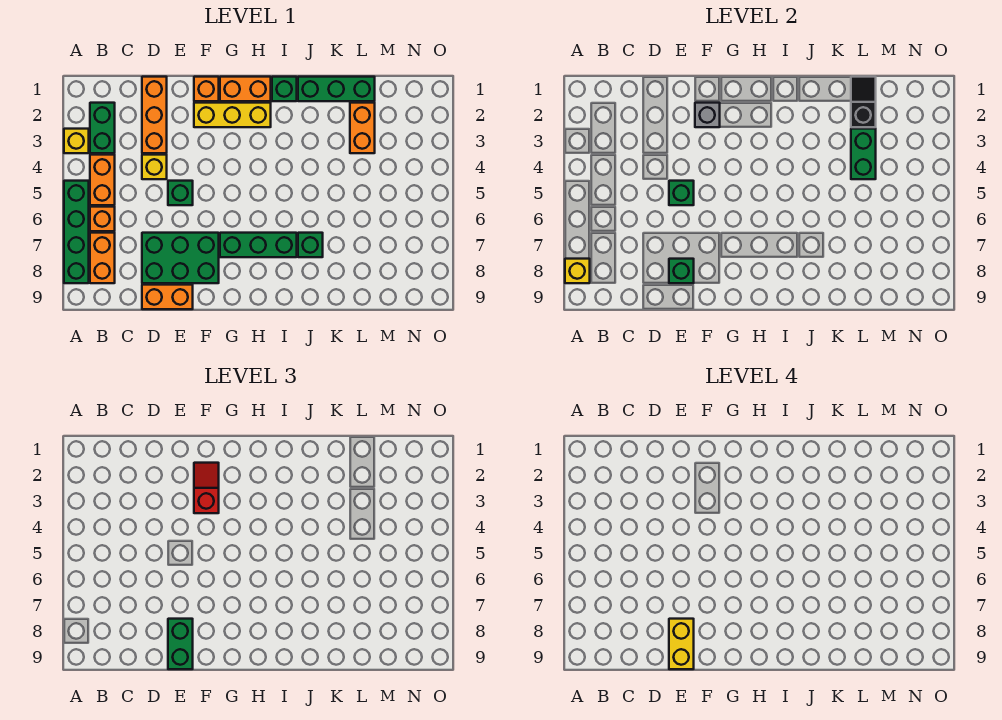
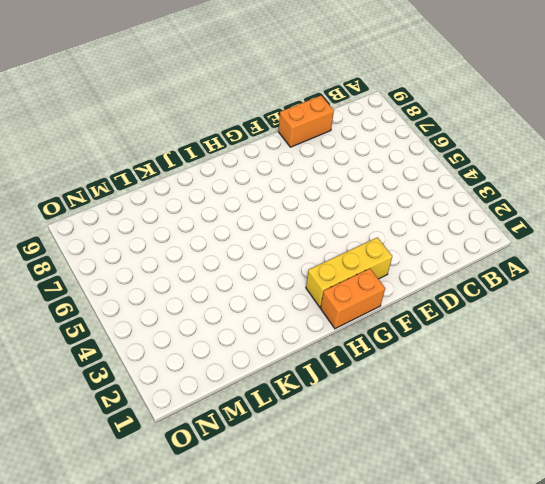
none -> yellow 1x1 brick [64,129,89,153]
none -> green 1x4 brick [64,181,89,283]
none -> green 1x2 brick [90,103,115,153]

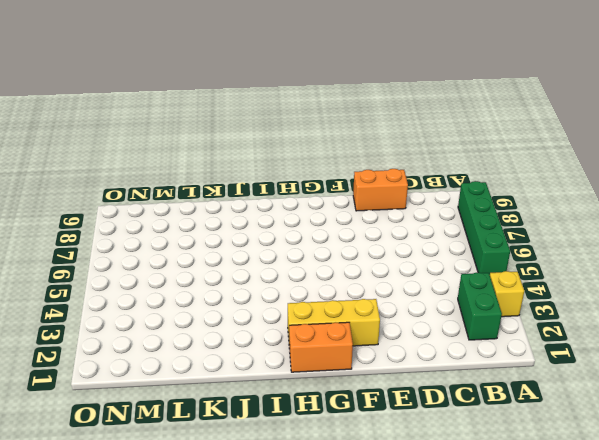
none -> orange 1x2 brick [90,155,115,205]
none -> orange 1x1 brick [90,207,115,231]
none -> orange 1x2 brick [90,233,115,283]

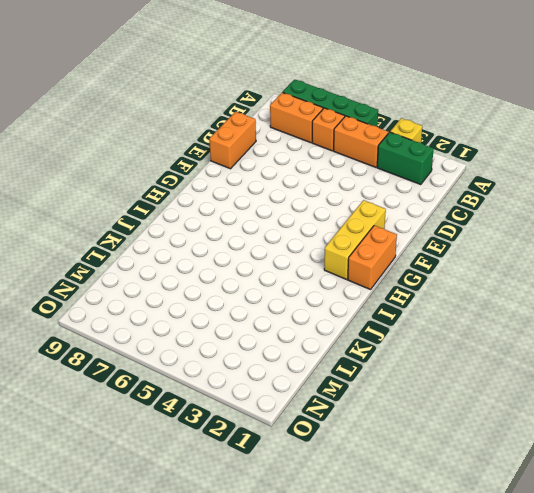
none -> orange 1x3 brick [142,77,167,153]
none -> yellow 1x1 brick [142,155,167,179]
none -> green 2x3 brick [142,233,219,283]

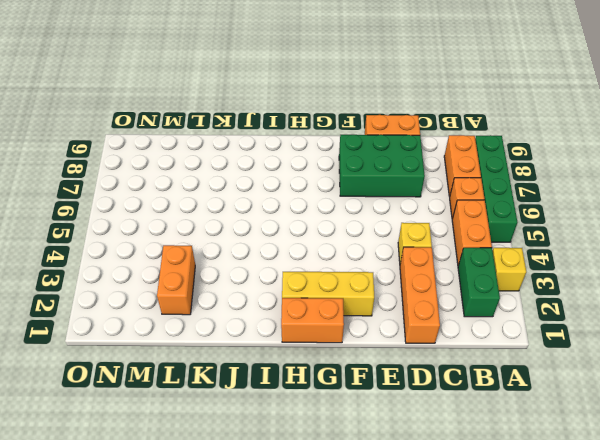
none -> green 1x1 brick [168,181,193,205]
none -> orange 1x1 brick [194,77,219,101]
none -> green 1x3 brick [220,233,297,257]

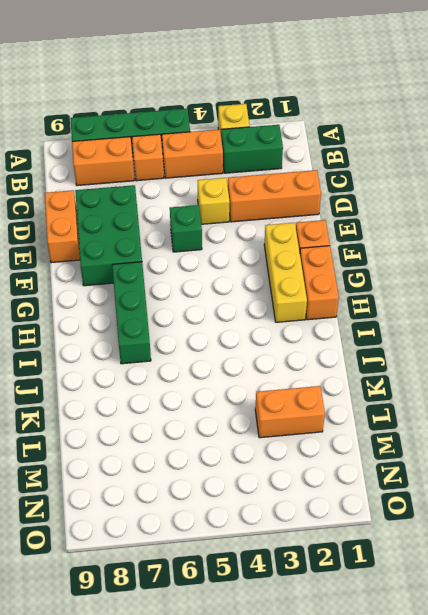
none -> green 1x1 brick [272,77,297,101]
none -> green 1x3 brick [298,77,375,101]
none -> green 1x1 brick [298,233,323,257]

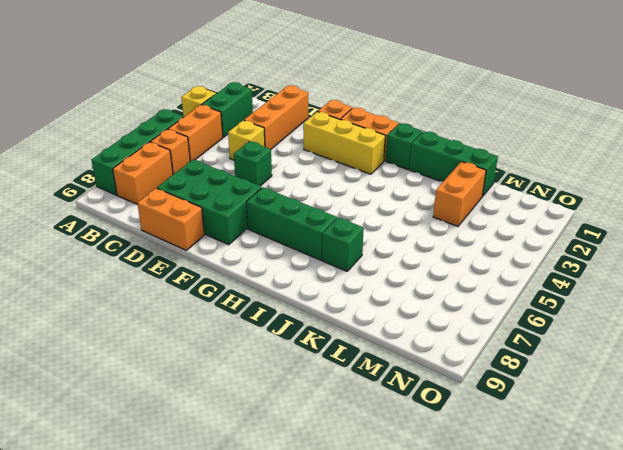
none -> yellow 1x1 brick [565,259,590,283]
none -> green 1x1 brick [669,181,694,205]
none -> green 1x1 brick [669,259,694,283]

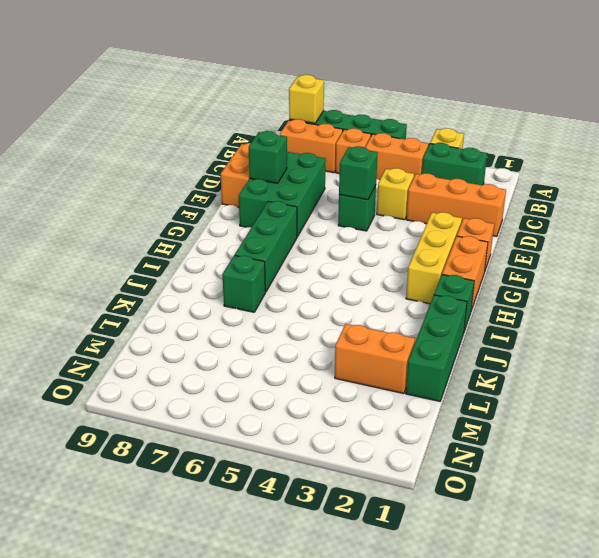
none -> grey 1x1 brick [695,103,720,127]
none -> black 1x2 slope [851,77,876,127]
none -> green 1x2 brick [851,129,876,179]

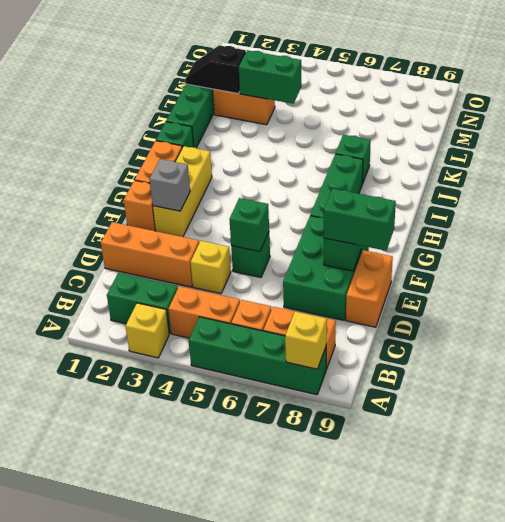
none -> red 1x2 slope [194,463,219,513]
none -> yellow 1x2 brick [669,619,694,669]

